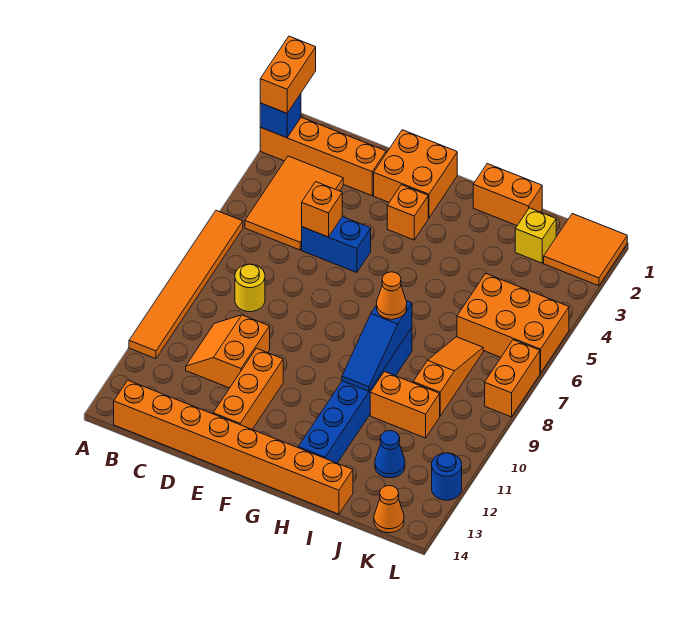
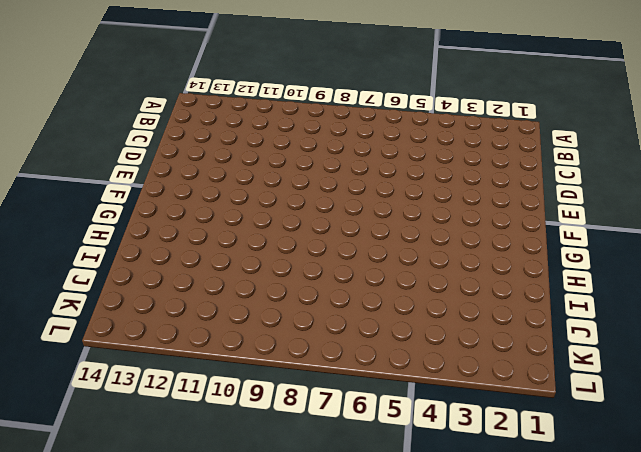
none -> orange 1x4 brick [260,117,386,196]
none -> orange 1x6 tile [129,210,243,359]
none -> orange 2x3 tile [245,156,343,250]

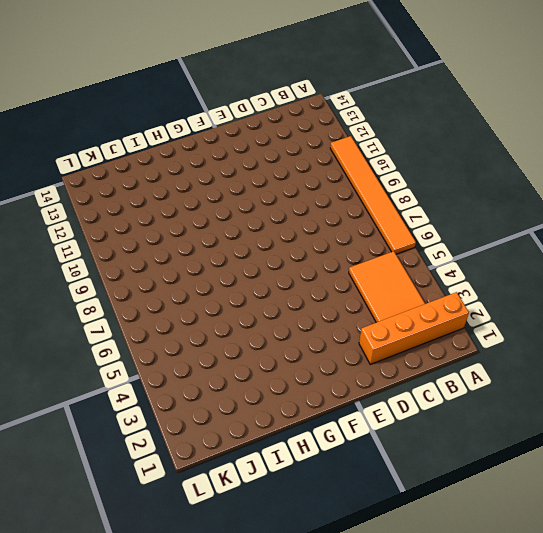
none -> orange 1x8 brick [114,380,353,514]
none -> yellow 1x1 round brick [235,264,265,312]
none -> orange 2x2 slope [186,315,270,388]

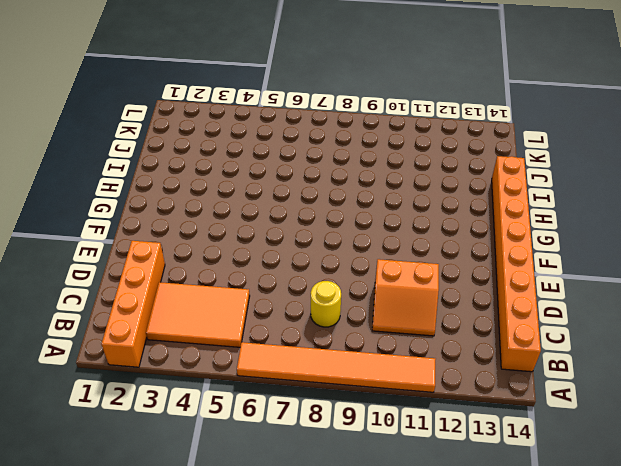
none -> blue 1x2 brick [302,217,371,273]
none -> orange 2x2 brick [374,130,457,218]
none -> orange 1x3 brick [213,348,283,429]

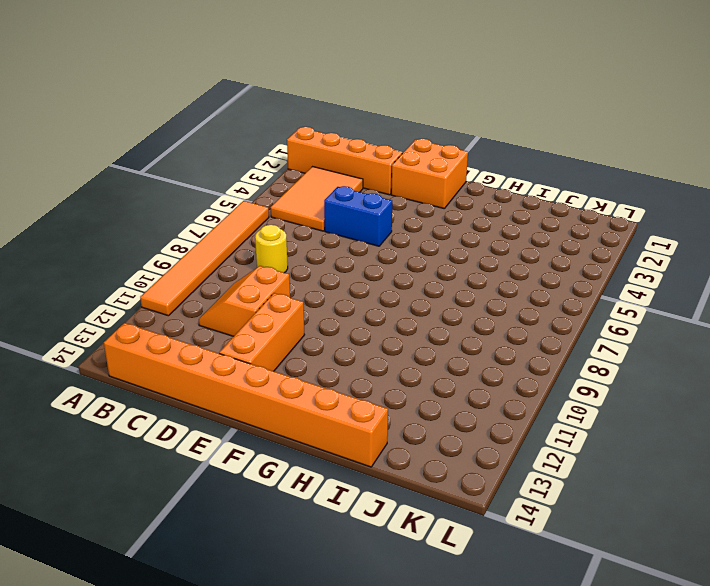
none -> orange 1x1 brick [387,185,428,240]
none -> orange 1x2 brick [473,164,542,225]
none -> blue 1x6 brick [298,328,412,463]

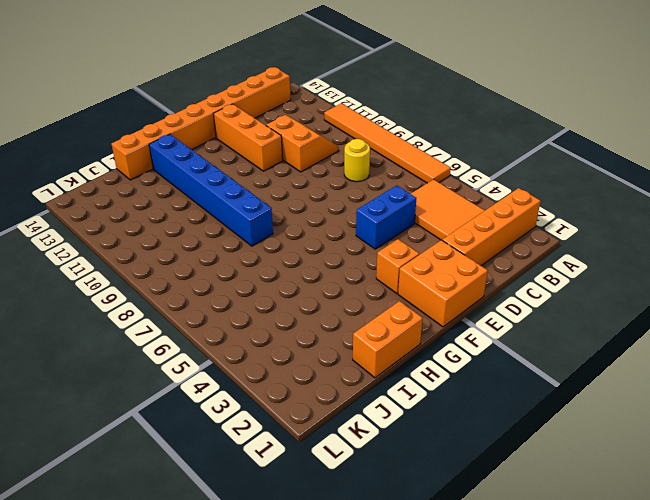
none -> orange 1x2 brick [370,372,440,438]
none -> yellow 1x1 brick [515,208,556,263]
none -> orange 2x3 brick [457,274,569,373]

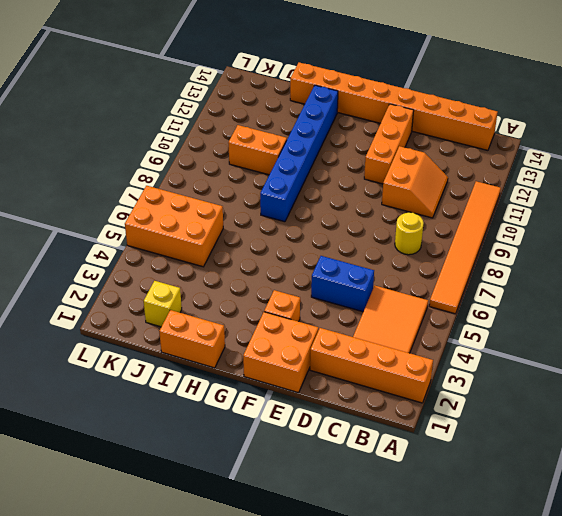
none -> orange 1x3 slope [413,337,483,416]
none -> blue 1x1 cone [375,431,405,478]
none -> orange 2x2 tile [544,214,627,286]

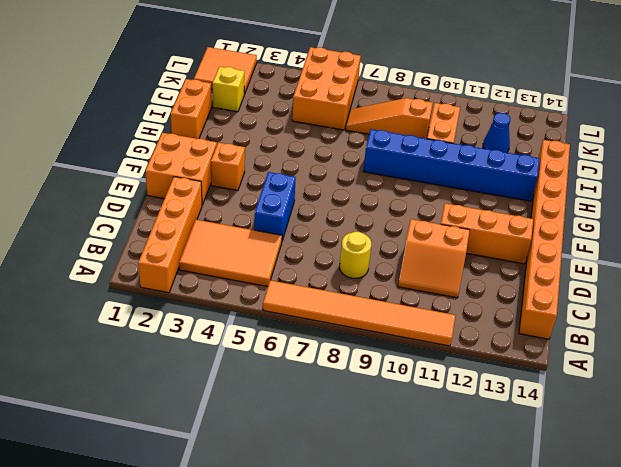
none -> orange 1x1 cone [374,485,404,533]
none -> orange 1x2 brick [485,340,540,417]
none -> blue 1x1 round brick [432,453,462,500]

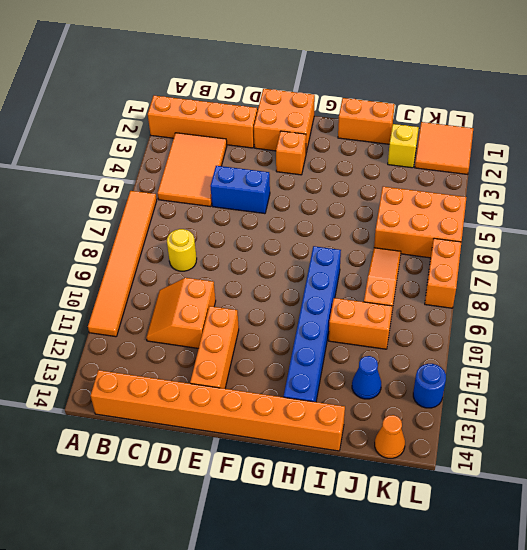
none -> blue 1x1 brick [260,94,301,138]
none -> orange 1x1 brick [302,182,342,237]
none -> blue 1x3 slope [342,301,412,391]

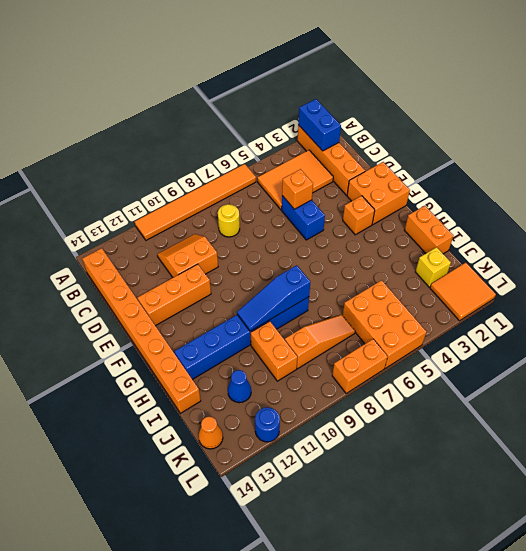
blue 1x2 brick [298,99,341,151] -> blue 1x1 brick [260,94,301,138]
none -> orange 1x2 brick [260,36,316,113]
none -> orange 1x1 cone [377,272,407,319]

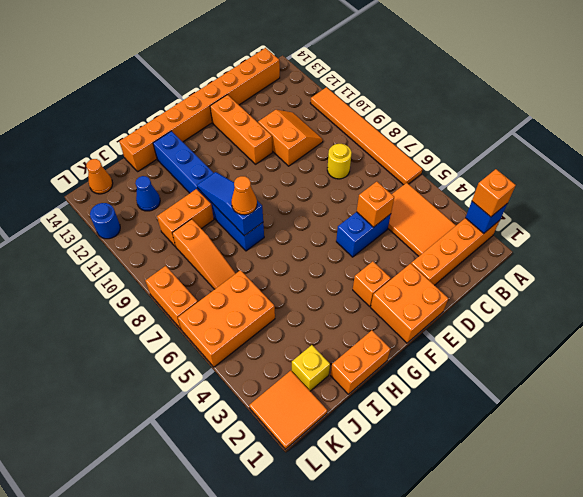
orange 1x1 brick [472,169,516,217] -> orange 1x2 brick [260,36,316,113]

